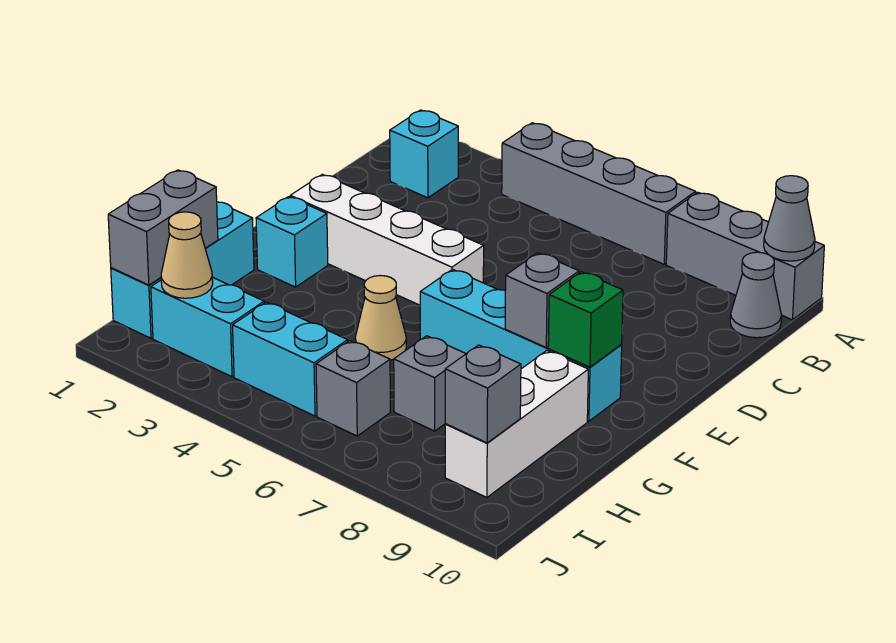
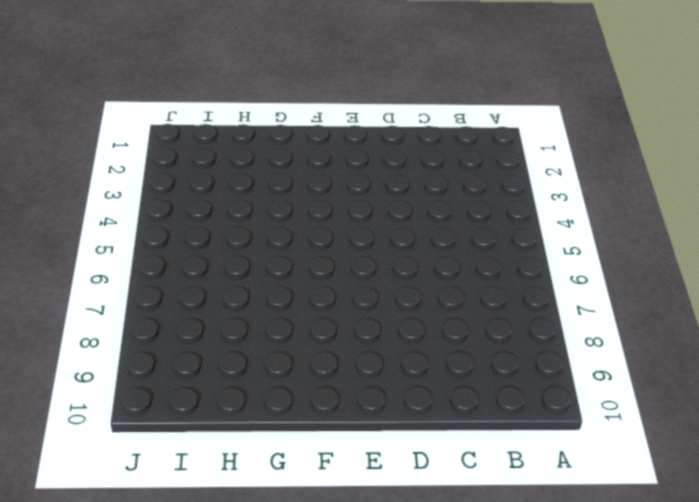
none -> grey 1x4 brick [502,123,696,264]
none -> grey 1x3 brick [666,192,824,320]
none -> cyan 1x1 brick [390,110,458,198]

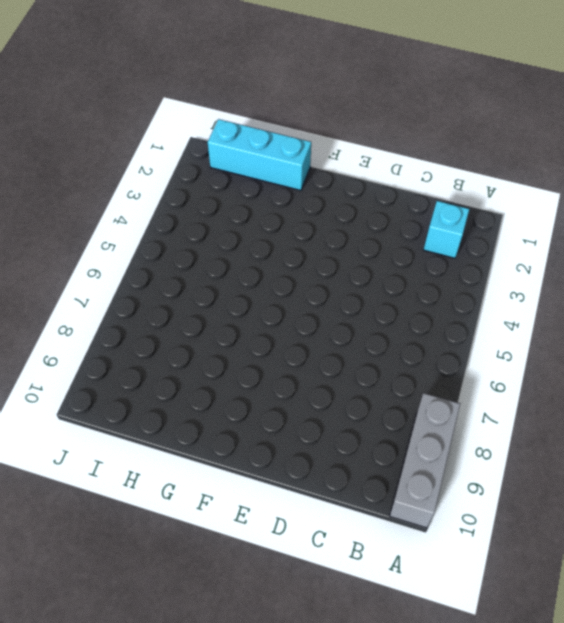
none -> grey 1x4 brick [502,123,696,264]
none -> grey 1x1 cone [730,252,781,338]
none -> white 1x4 brick [290,174,484,305]

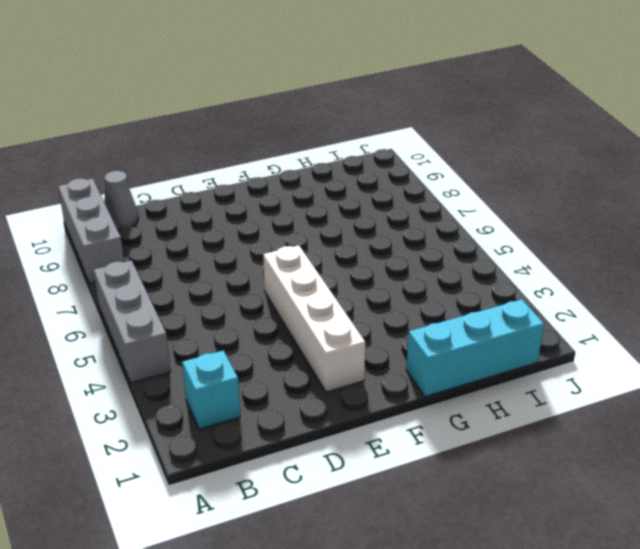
grey 1x3 brick [94,260,171,383] -> grey 1x4 brick [502,123,696,264]
none -> cyan 1x1 brick [256,197,328,287]
none -> cyan 1x4 brick [420,269,622,421]
none -> tan 1x1 cone [355,276,406,360]

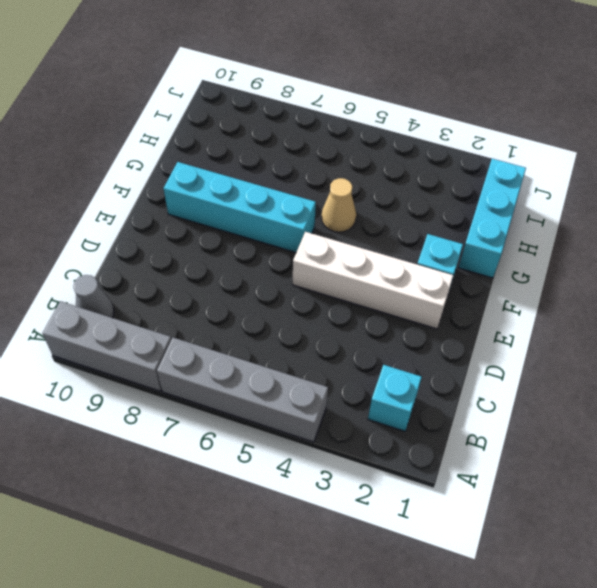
none -> white 1x3 brick [445,351,588,498]
none -> grey 1x1 brick [394,336,466,431]
none -> cyan 1x2 brick [151,277,264,377]

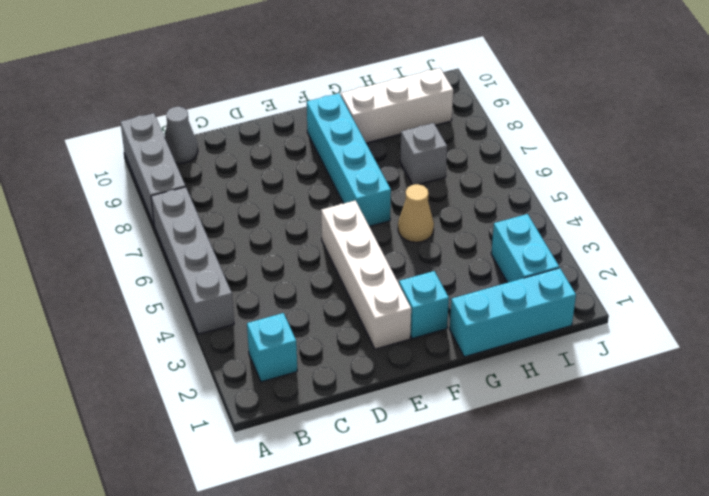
none -> cyan 1x2 brick [233,302,348,416]
none -> grey 1x1 brick [316,341,390,436]
none -> grey 1x1 cone [764,176,815,261]

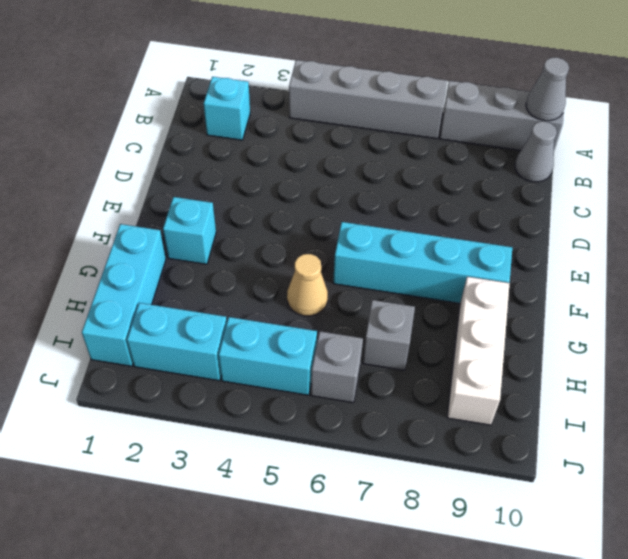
none -> white 1x4 brick [290,174,484,305]
none -> grey 1x1 brick [505,253,579,347]
none -> green 1x1 brick [548,272,623,367]

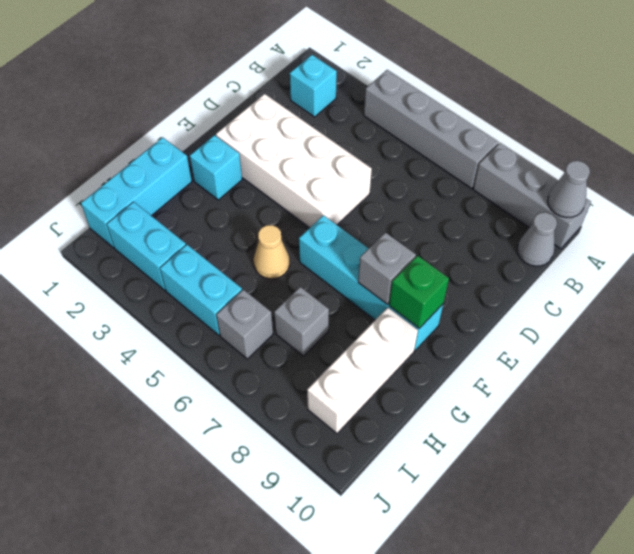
white 2x4 brick [216,94,372,228] -> white 1x4 brick [290,174,484,305]
none -> grey 1x2 brick [108,170,218,285]
none -> tan 1x1 cone [161,212,213,298]
none -> grey 1x1 brick [445,345,521,443]

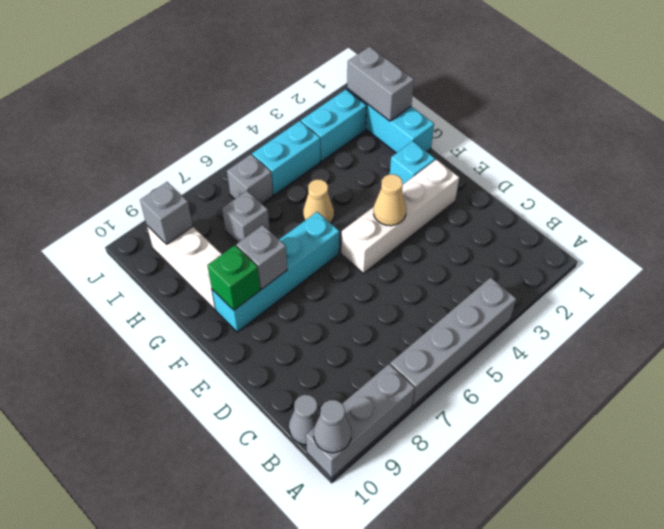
tan 1x1 cone [374,174,406,226] -> tan 1x1 cone moved to [161,212,213,298]
none -> cyan 1x1 brick [390,110,458,198]

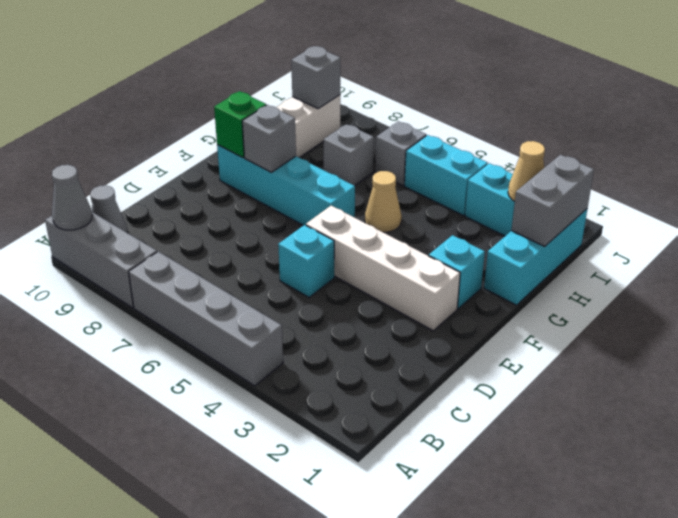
cyan 1x1 brick [278,225,334,297] -> cyan 1x1 brick moved to [390,110,458,198]

